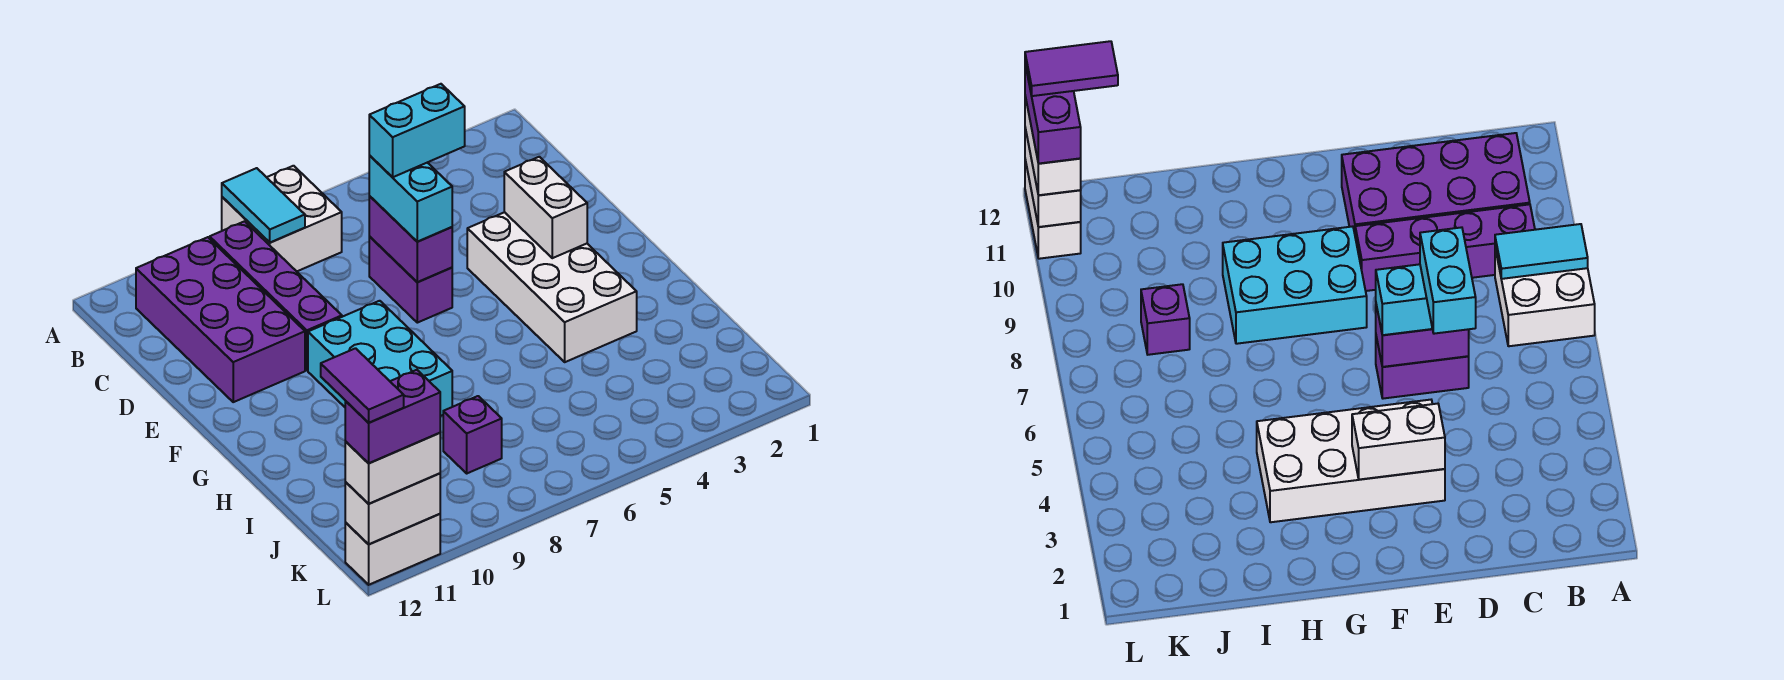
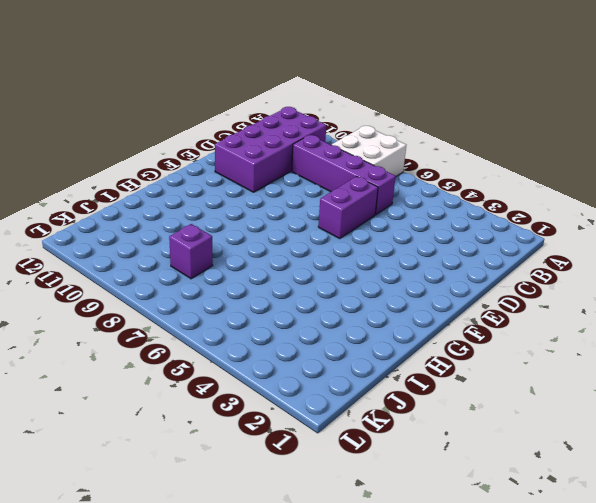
purple 1x4 brick [292,135,396,215] -> purple 1x4 brick turned to [210,221,342,370]
none -> white 2x4 brick [467,212,637,362]
none -> cyan 2x3 brick [308,301,452,416]
none -> white 1x2 brick [345,514,440,585]

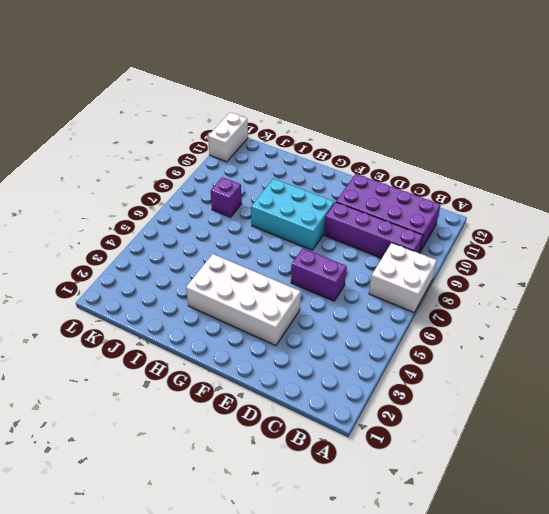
none -> cyan 1x2 tile [222,168,305,242]
none -> purple 1x2 brick [369,196,452,282]
none -> white 1x2 brick [504,157,587,258]

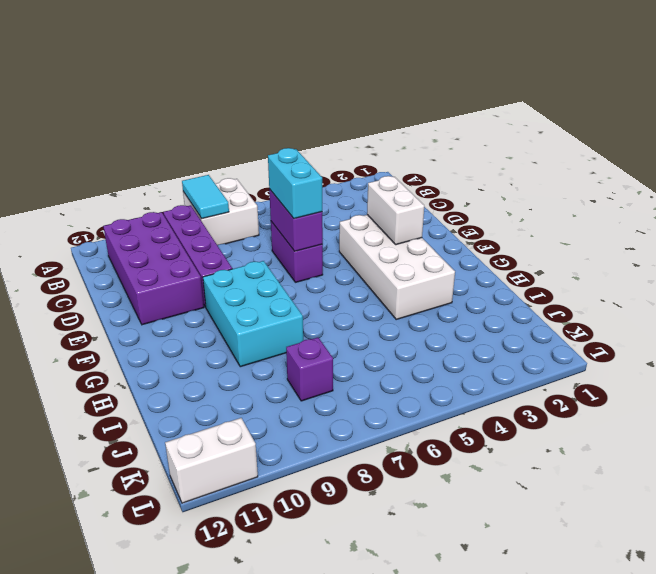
none -> white 1x2 brick [345,473,440,544]
none -> white 1x2 brick [345,433,440,504]
none -> cyan 1x2 brick [369,84,465,177]

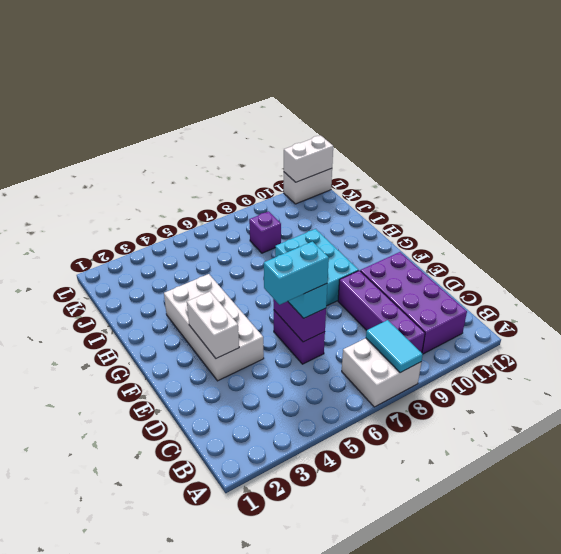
none -> white 1x2 brick [345,433,440,504]
none -> purple 1x2 brick [345,370,440,463]
none -> purple 1x2 tile [321,348,404,423]

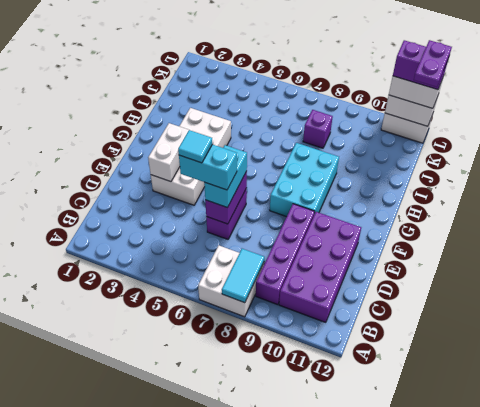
cyan 1x1 tile [178,130,212,163] -> none
purple 1x2 plate [414,40,452,87] -> purple 1x2 tile [321,348,404,423]

